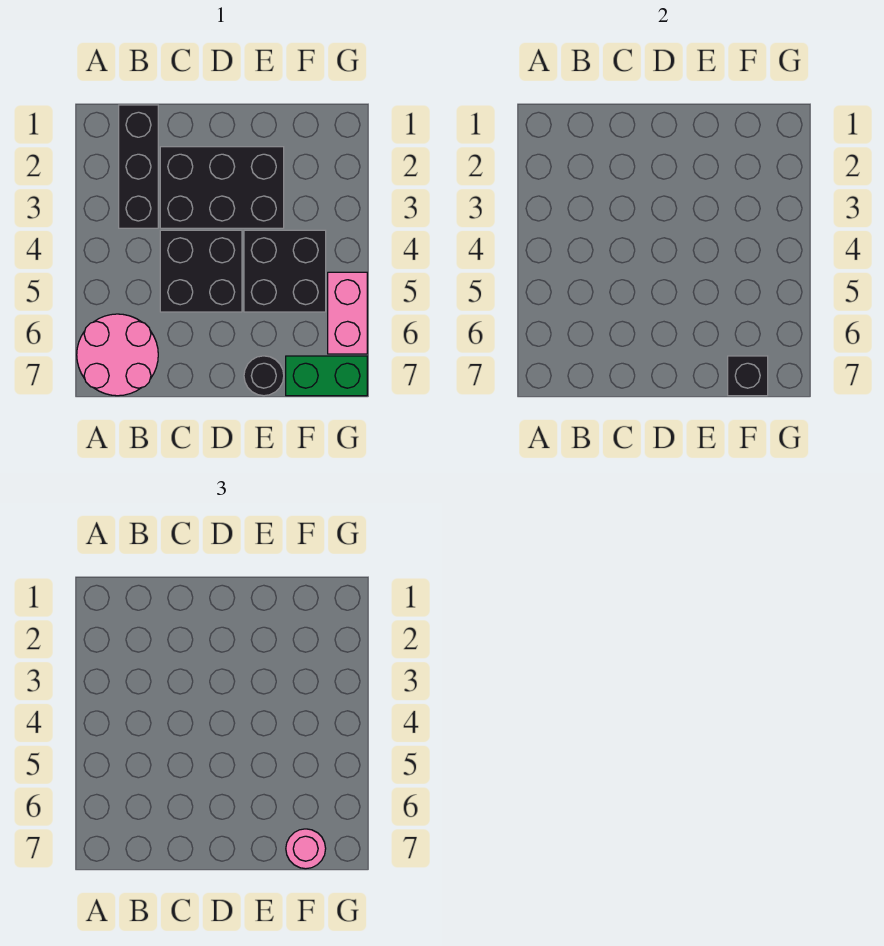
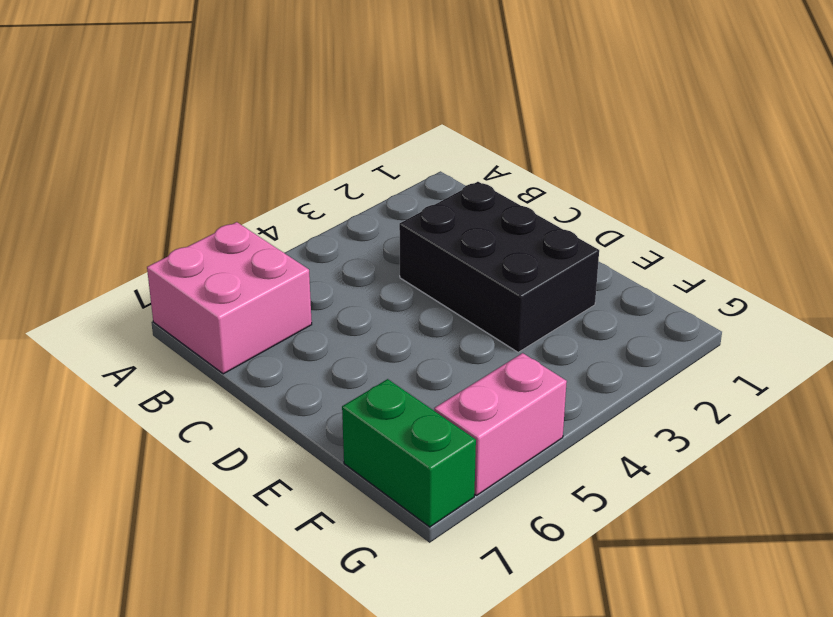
pink 2x2 brick [147,222,312,374] -> pink 2x2 round brick [77,314,158,396]
none -> black 1x3 brick [119,105,158,228]
none -> black 2x2 brick [160,230,242,312]

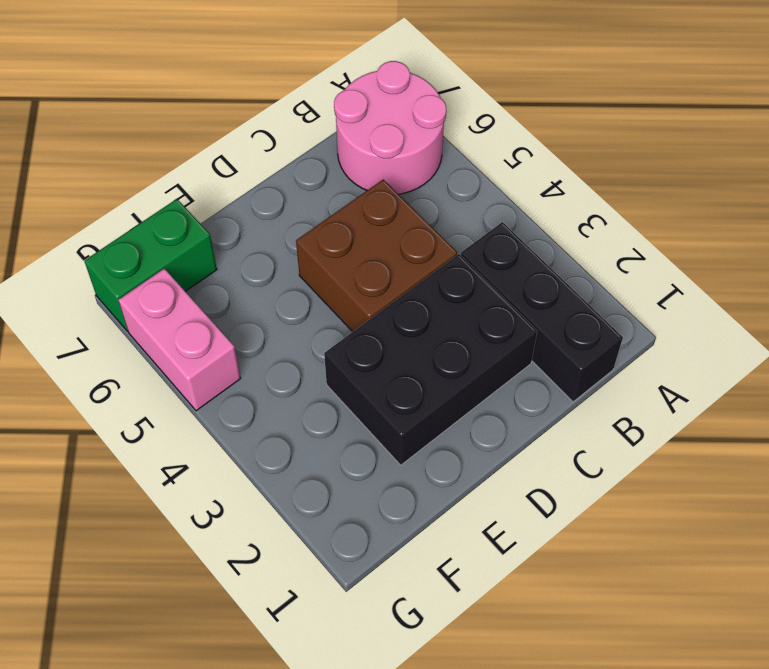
brown 2x2 brick [296,180,457,332] -> black 2x2 brick [160,230,242,312]
none -> black 2x2 brick [244,230,326,312]
none -> black 1x1 round brick [244,356,284,396]

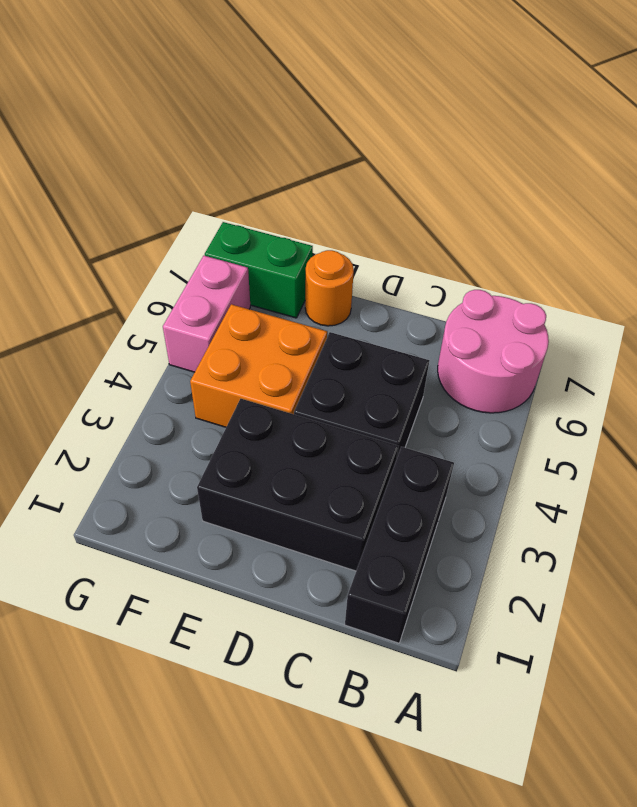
orange 2x2 brick [190,304,327,427] -> black 2x2 brick [244,230,326,312]
orange 1x1 round brick [305,250,354,326] -> black 1x1 round brick [244,356,284,396]
none -> black 1x1 brick [728,356,768,396]
none -> pink 1x1 round brick [286,829,326,869]

